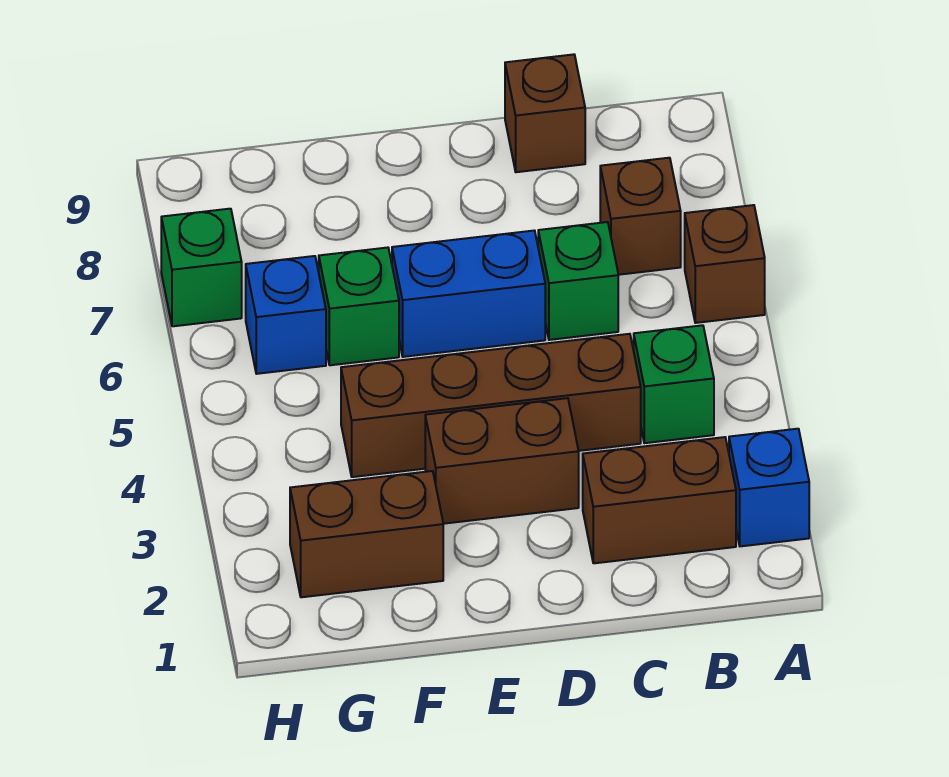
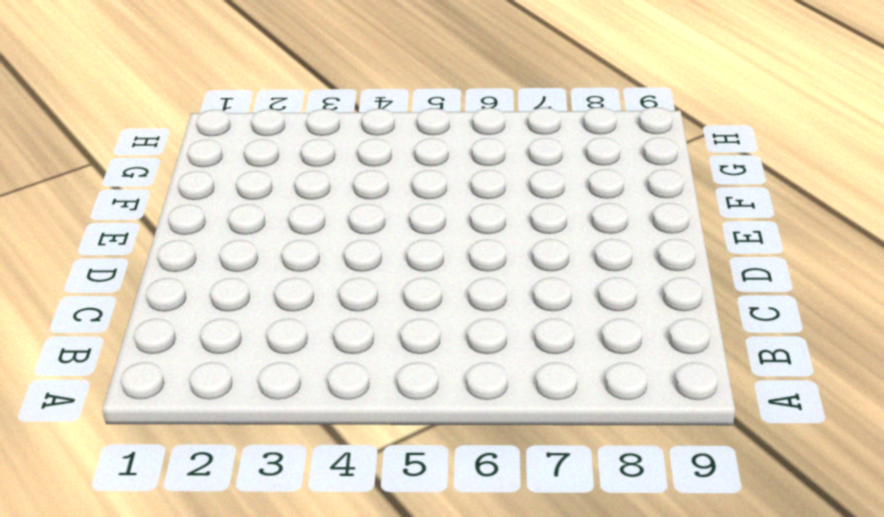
none -> blue 1x1 brick [729,429,809,546]
none -> brown 1x1 brick [685,205,765,323]
none -> brown 1x2 brick [583,437,736,563]

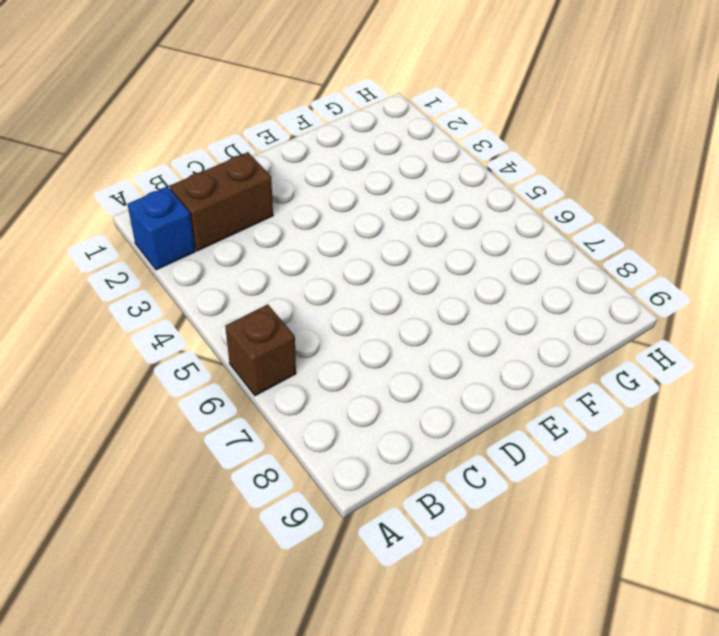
none -> green 1x1 brick [634,325,714,443]
none -> brown 1x1 brick [600,158,681,275]
none -> brown 1x4 brick [341,334,641,477]

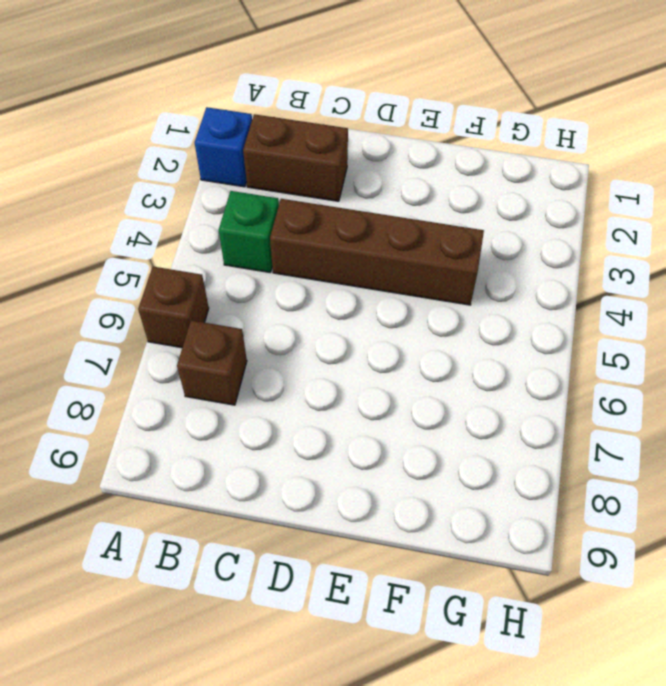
none -> green 1x1 brick [538,222,618,340]
none -> brown 1x1 brick [505,54,585,172]
none -> brown 1x2 brick [425,398,579,524]

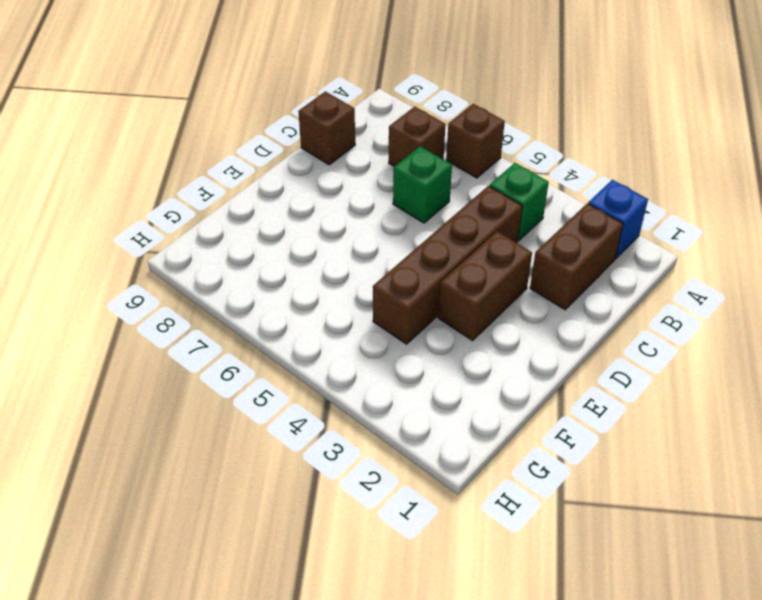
none -> blue 1x2 brick [392,231,545,357]
none -> brown 1x2 brick [290,471,443,597]
none -> green 1x1 brick [319,248,399,365]

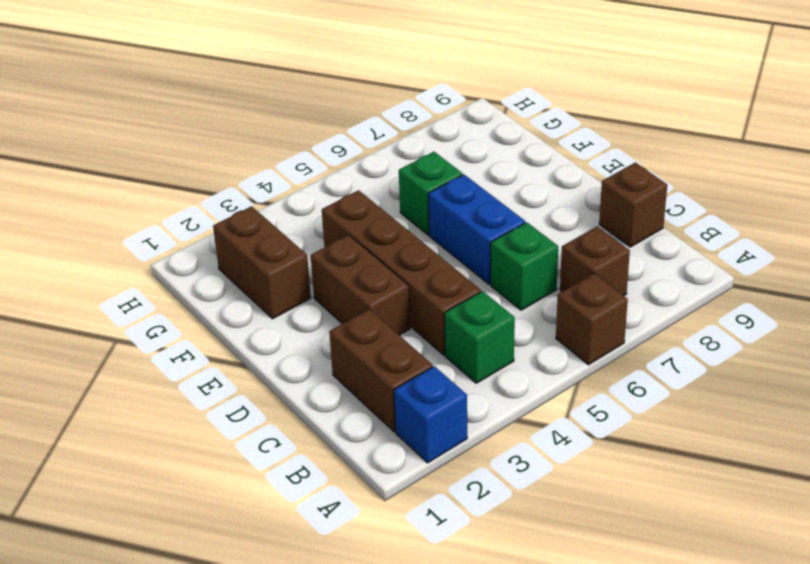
none -> blue 1x1 brick [246,256,326,374]
none -> green 1x1 brick [161,209,242,326]

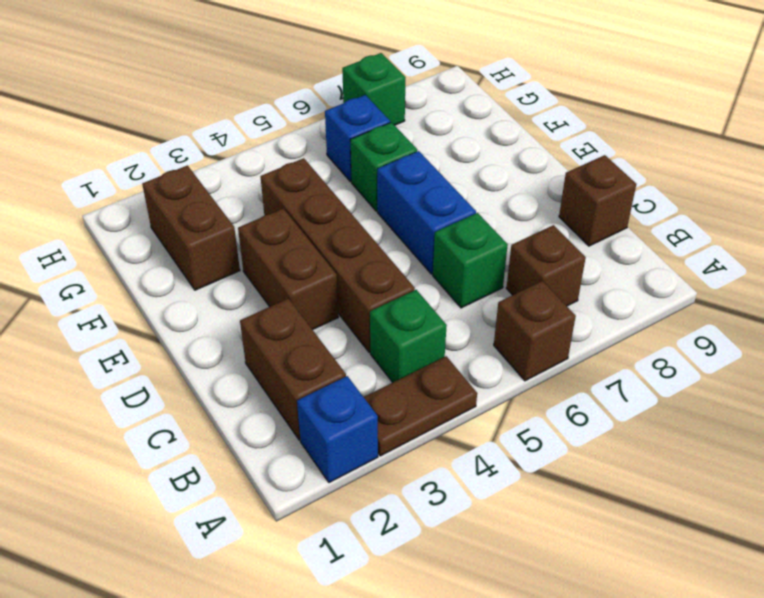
brown 1x2 plate [364,356,477,456] -> none

